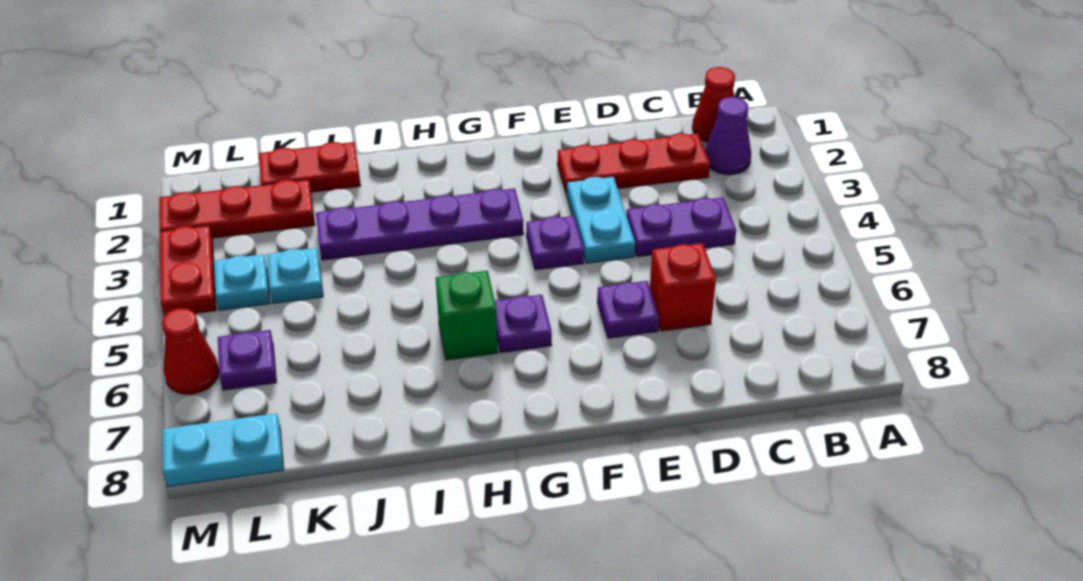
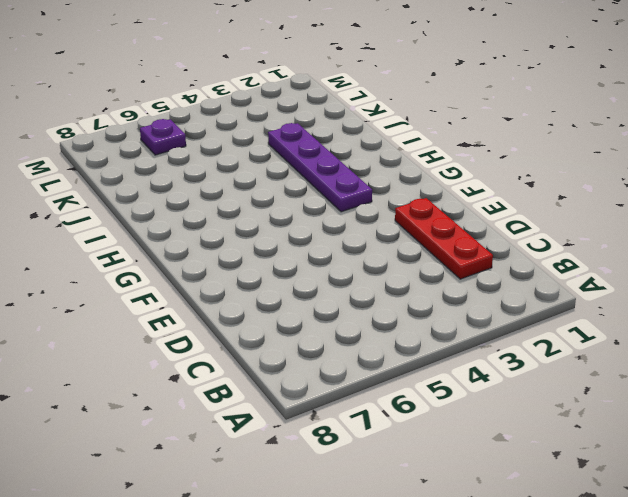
none -> red 1x1 cone [692,67,735,142]
none -> purple 1x1 cone [705,97,751,175]
none -> purple 1x2 plate [627,197,736,257]

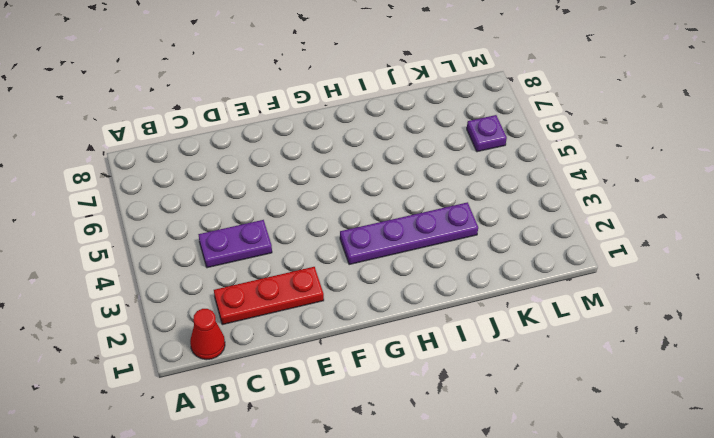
none -> purple 1x1 cone [705,97,751,175]
none -> red 1x1 brick [650,243,716,331]
none -> cyan 1x2 plate [567,176,635,263]

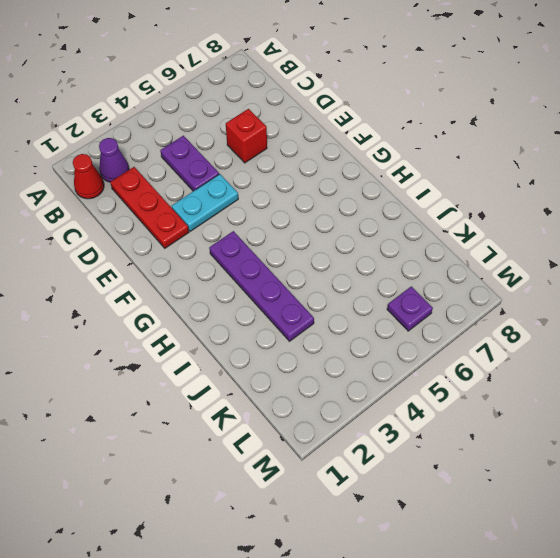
none -> purple 1x1 plate [597,281,659,338]
none -> purple 1x1 plate [526,216,584,270]
none -> purple 1x1 plate [495,295,552,353]

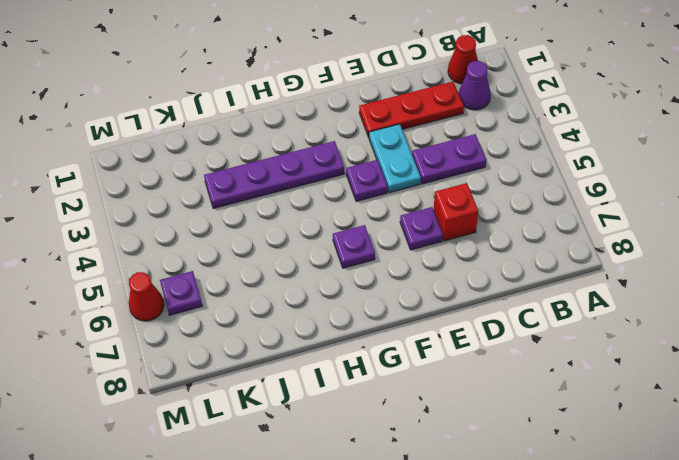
none -> green 1x1 brick [436,271,498,360]
none -> red 1x2 plate [259,142,361,192]
none -> red 1x3 plate [159,179,315,238]

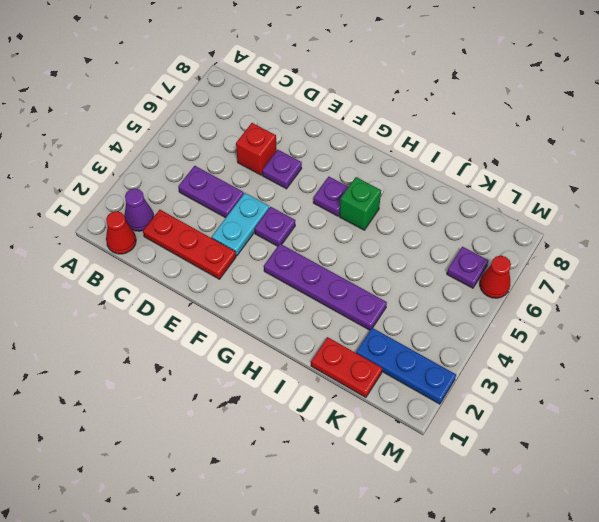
blue 1x3 plate [356,328,456,404] -> red 1x3 plate [159,179,315,238]
none -> cyan 1x1 plate [267,248,323,303]
none -> cyan 1x1 plate [214,254,270,310]
none -> cyan 1x2 plate [163,413,284,487]

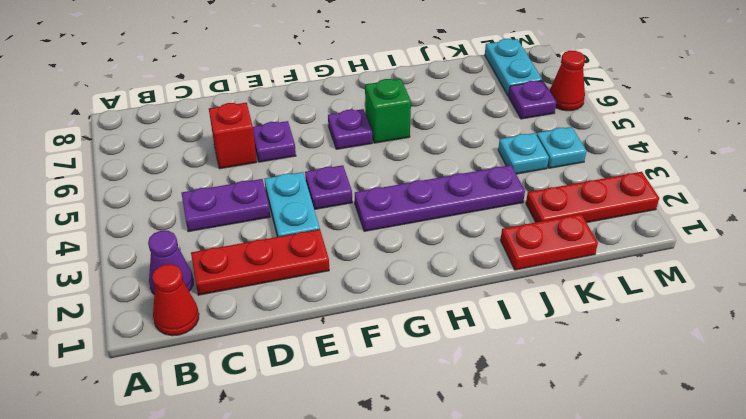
cyan 1x2 plate [485,39,542,96] -> cyan 1x2 plate turned to [163,413,284,487]
none -> red 1x2 plate [160,225,216,316]

